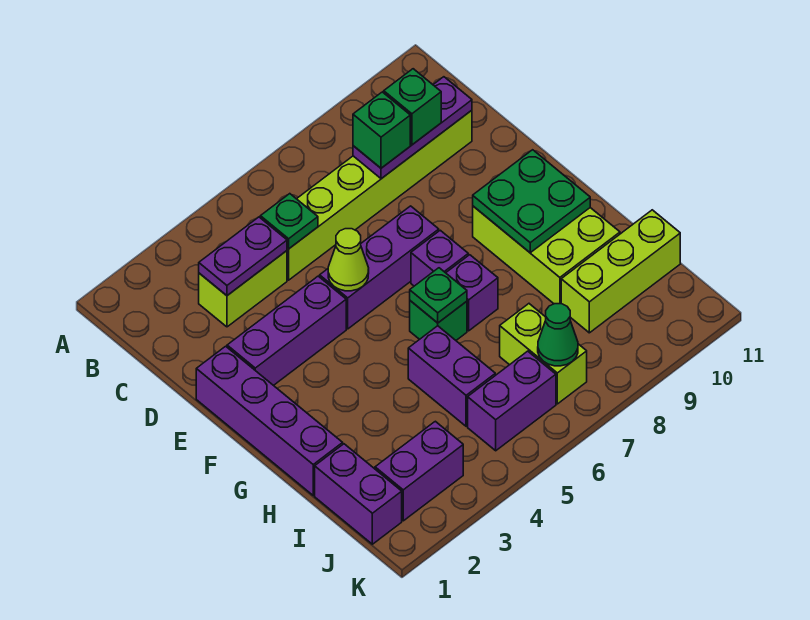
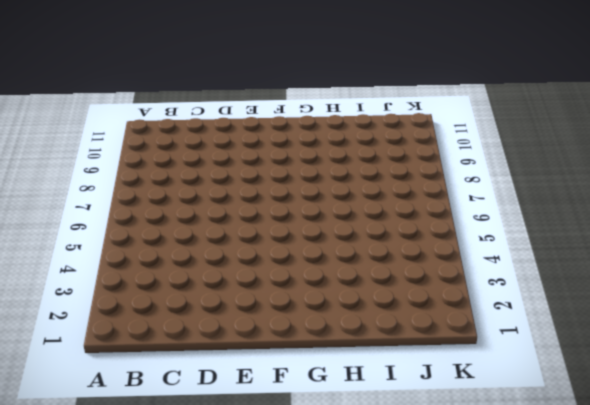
none -> lime 1x2 brick [199,251,287,327]
none -> lime 1x6 brick [287,110,472,280]
none -> purple 1x4 brick [196,346,343,495]

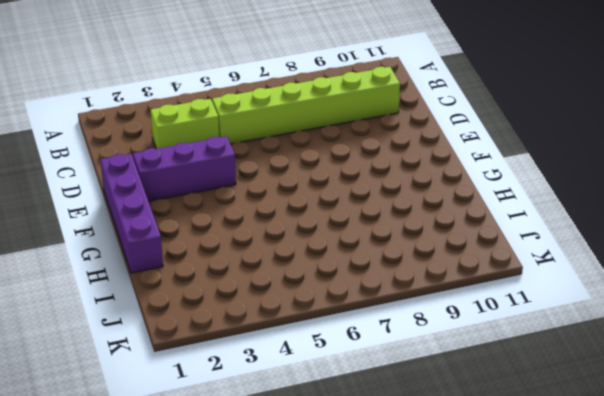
none -> purple 1x3 brick [320,206,439,329]
none -> purple 1x1 brick [411,230,468,286]
none -> lime 2x3 brick [473,206,620,304]

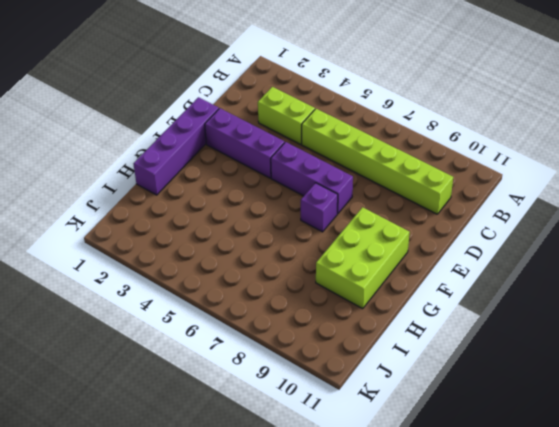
none -> green 1x1 brick [410,301,467,340]
none -> purple 1x1 brick [446,255,498,331]
none -> purple 1x2 brick [408,326,495,426]

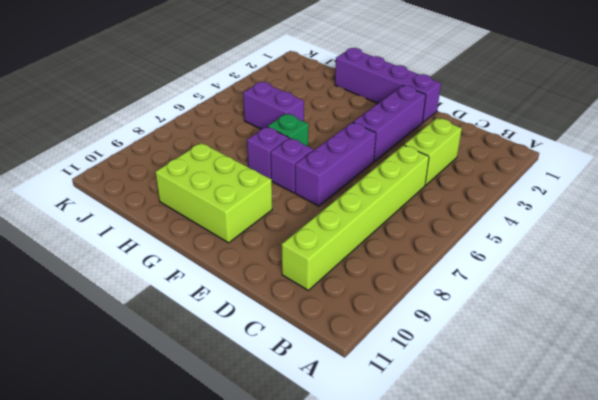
none -> purple 1x2 brick [315,444,402,544]
none -> lime 1x2 brick [500,304,587,404]
none -> lime 1x3 brick [561,210,680,333]

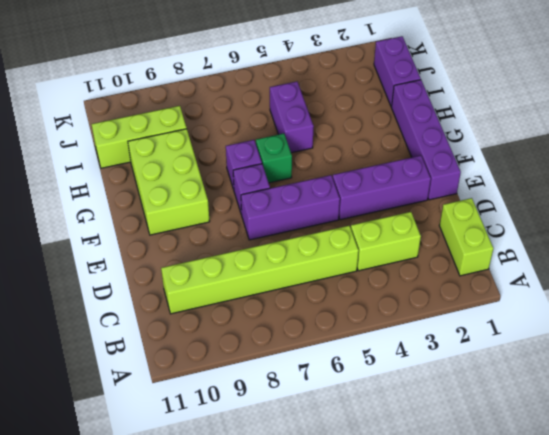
lime 1x2 brick [439,198,494,276] -> lime 1x2 brick moved to [500,304,587,404]
none -> purple 1x2 brick [375,421,463,521]
none -> purple 1x2 brick [468,351,556,451]
none -> purple 1x2 plate [199,217,287,295]

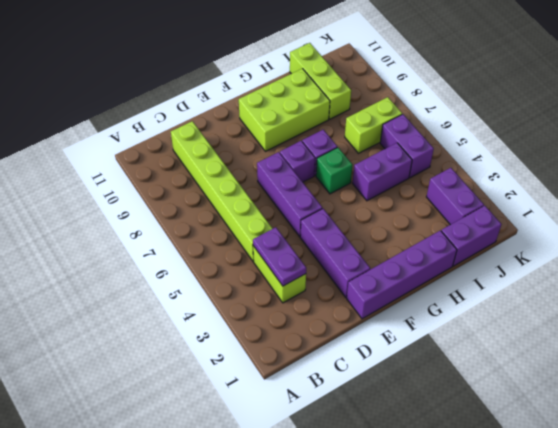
none -> green 1x1 plate [260,194,318,249]
none -> purple 1x3 plate [353,77,472,179]
none -> lime 1x1 cone [328,229,369,291]

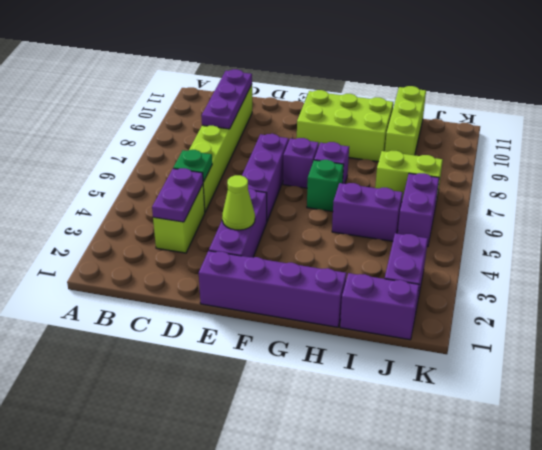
lime 1x1 cone [222,175,255,230] -> lime 1x1 cone moved to [328,229,369,291]
none -> green 2x2 plate [473,150,590,253]
none -> green 1x1 plate [410,268,467,323]
none -> green 1x1 cone [538,304,578,366]

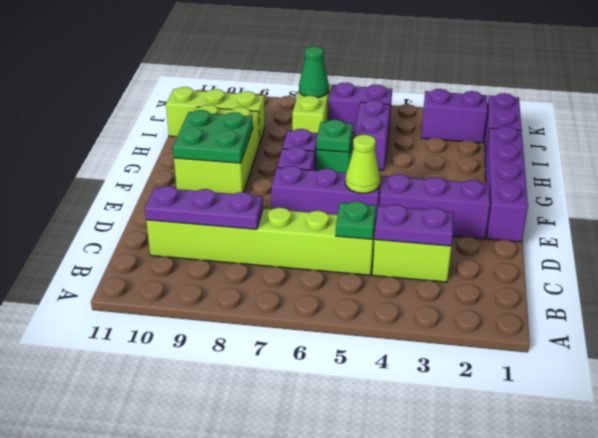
none -> green 1x1 brick [353,92,410,168]
none -> green 1x1 brick [384,69,441,145]

